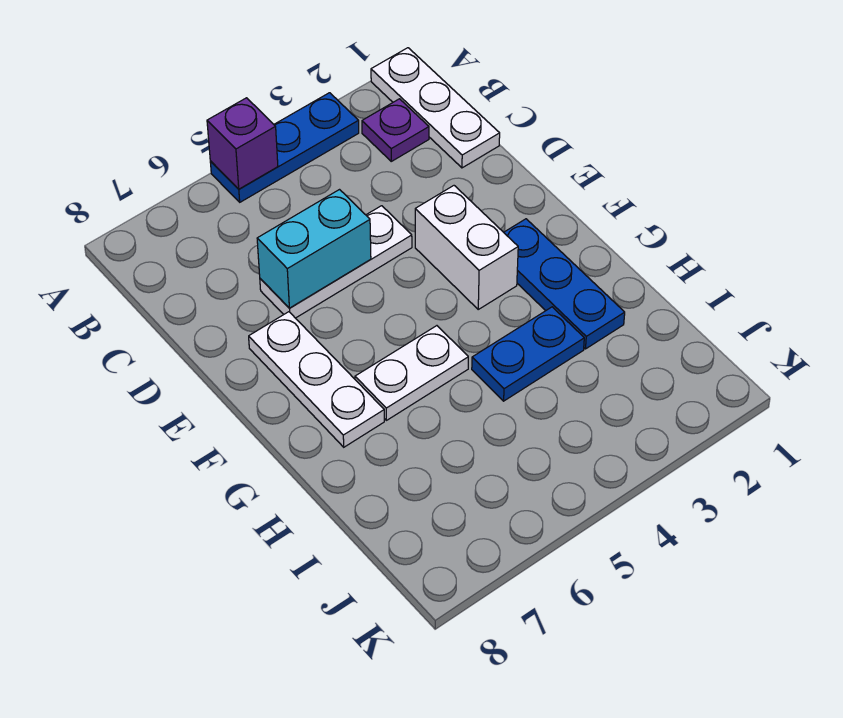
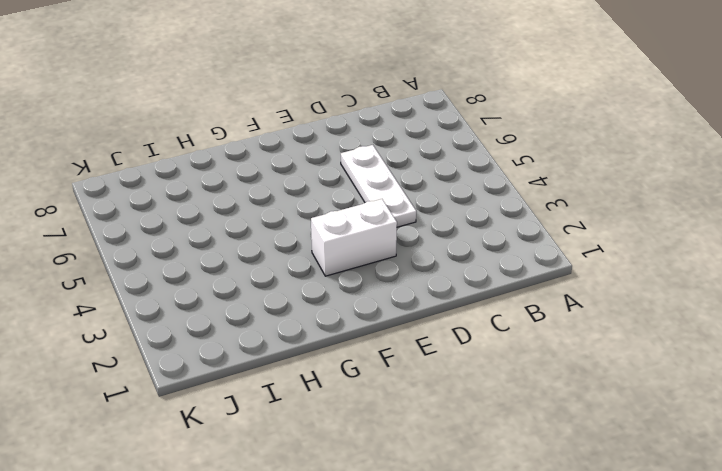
none -> white 1x3 plate [371,48,500,168]
none -> blue 1x3 plate [210,93,359,202]

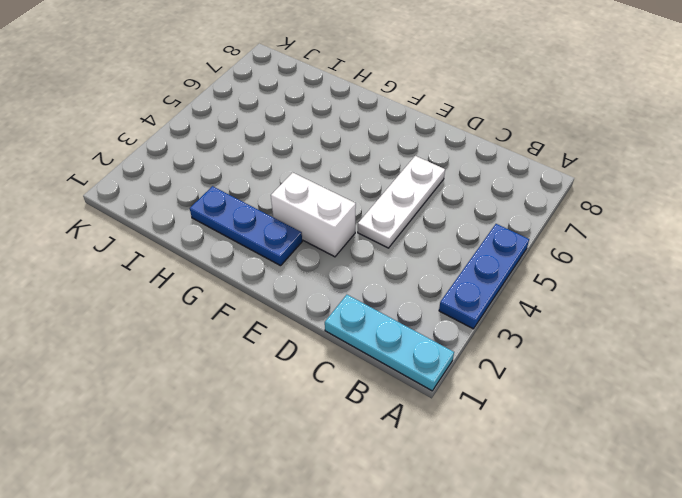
cyan 1x3 plate [325,295,454,391] -> white 1x3 plate [371,48,500,168]
none -> purple 1x1 plate [362,99,429,161]
none -> white 1x3 plate [249,312,384,447]

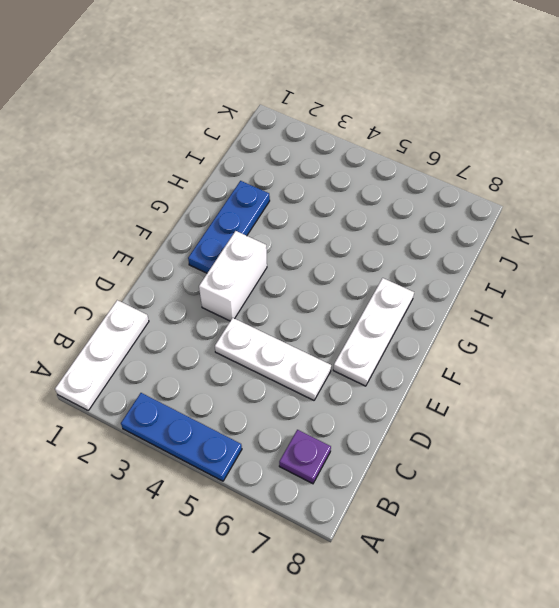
purple 1x1 plate [279,430,331,484] -> purple 1x1 plate moved to [362,99,429,161]
none -> white 1x2 plate [355,326,468,420]
none -> blue 1x2 plate [472,307,584,401]

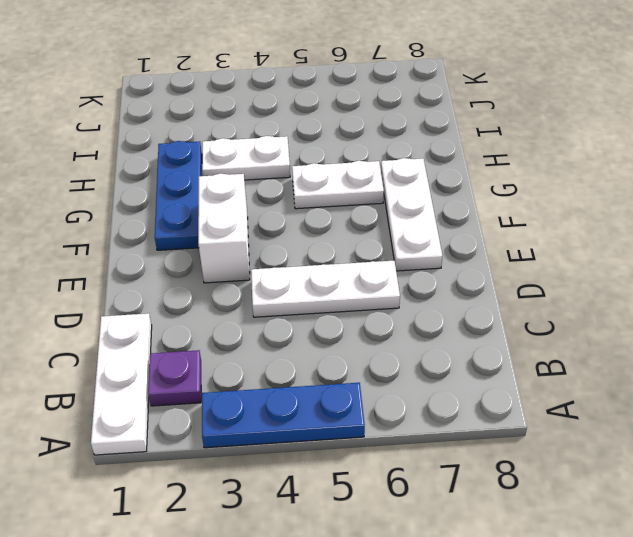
white 1x2 plate [202,136,290,180] -> blue 1x2 plate [472,307,584,401]
none -> purple 1x1 brick [207,98,278,189]
none -> cyan 1x2 brick [257,190,371,308]

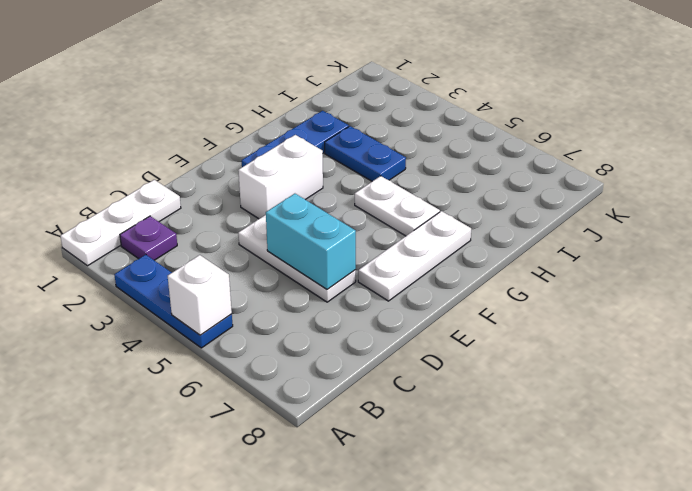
white 1x1 brick [168,255,232,335] -> purple 1x1 brick [207,98,278,189]

